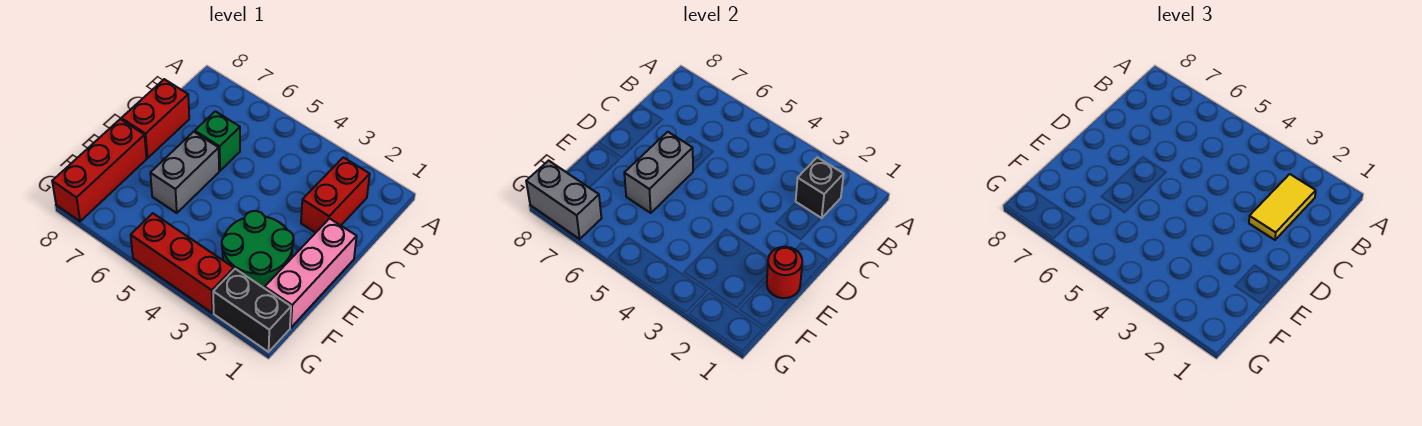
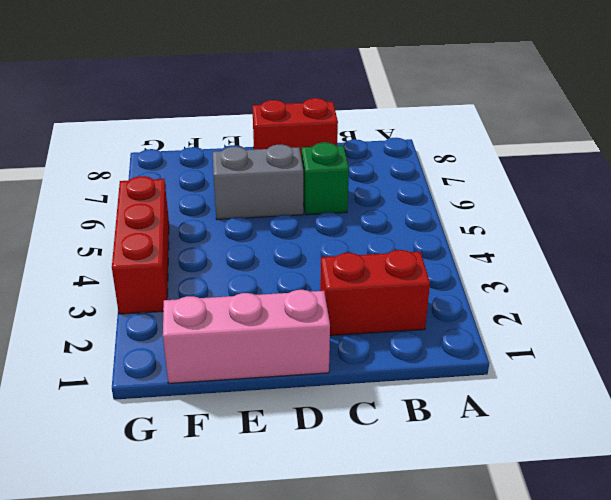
none -> green 2x2 round brick [222,211,294,288]
none -> red 1x3 brick [52,119,147,221]
none -> black 1x2 brick [213,269,291,352]

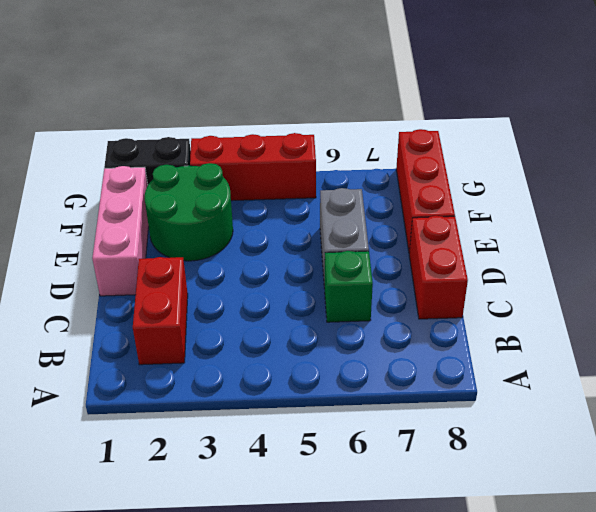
none -> black 1x1 brick [796,157,844,218]
none -> grey 1x2 brick [624,132,693,213]
none -> red 1x1 round brick [767,247,802,298]

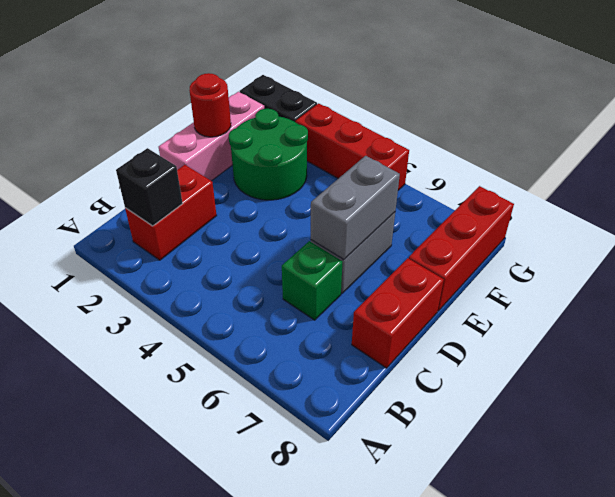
none -> grey 1x2 brick [526,161,601,239]
none -> yellow 1x2 tile [1249,174,1316,240]

